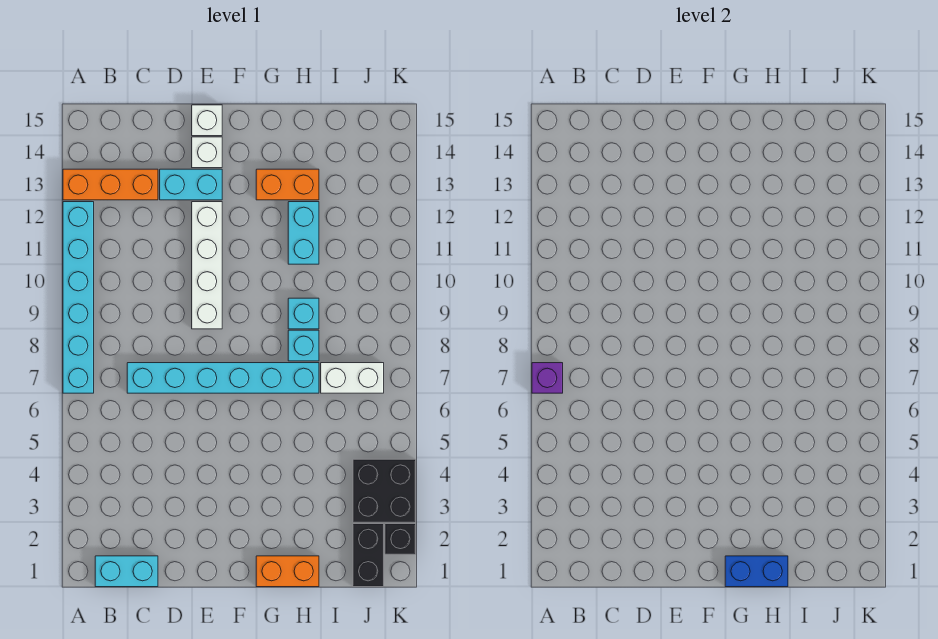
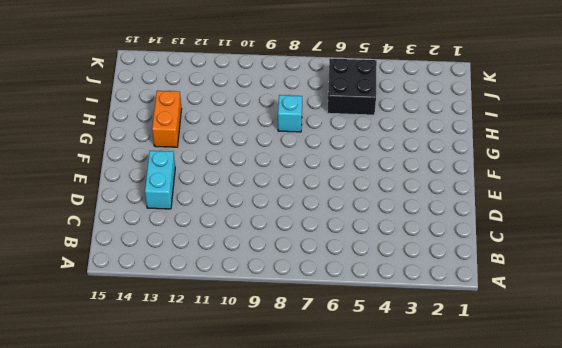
black 2x2 brick [327,59,377,115] -> black 2x2 brick moved to [353,459,416,522]
none -> cyan 1x6 brick [63,202,94,393]
none -> orange 1x3 brick [63,169,158,200]
none -> cyan 1x2 brick [95,556,158,587]

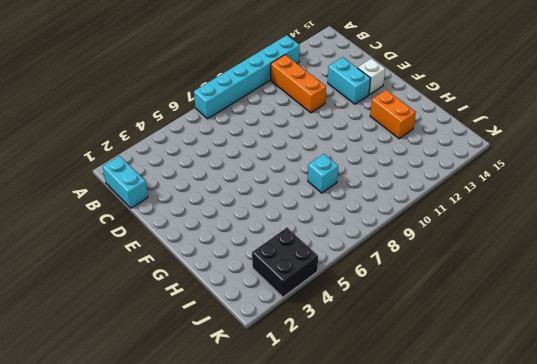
orange 1x3 brick [271,55,326,113] -> orange 1x3 brick moved to [63,169,158,200]
none -> cyan 1x6 brick [127,363,319,393]
none -> white 1x4 brick [192,202,222,329]
none -> white 1x1 brick [192,105,222,136]

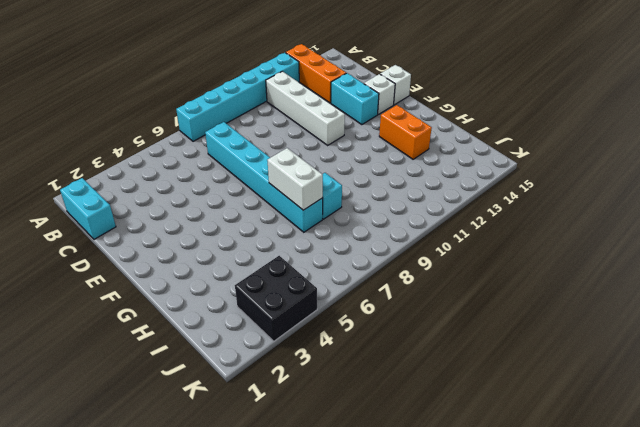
white 1x4 brick [266,71,345,145] -> white 1x4 brick turned to [192,202,222,329]
white 1x2 brick [267,148,323,210] -> white 1x2 brick moved to [321,363,384,393]
none -> orange 1x2 brick [256,556,319,587]
none -> cyan 1x1 brick [288,298,319,329]
none -> cyan 1x2 brick [288,202,319,264]

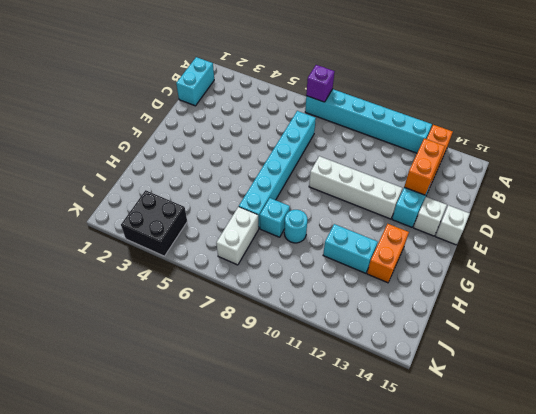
orange 1x2 brick [404,138,445,195] -> orange 1x2 brick moved to [256,556,319,587]
cyan 1x1 round brick [284,210,307,243] -> cyan 1x1 brick [288,298,319,329]
none -> black 1x2 brick [353,524,384,587]
none -> black 1x1 brick [385,524,416,554]
none -> blue 1x2 brick [725,556,788,587]

